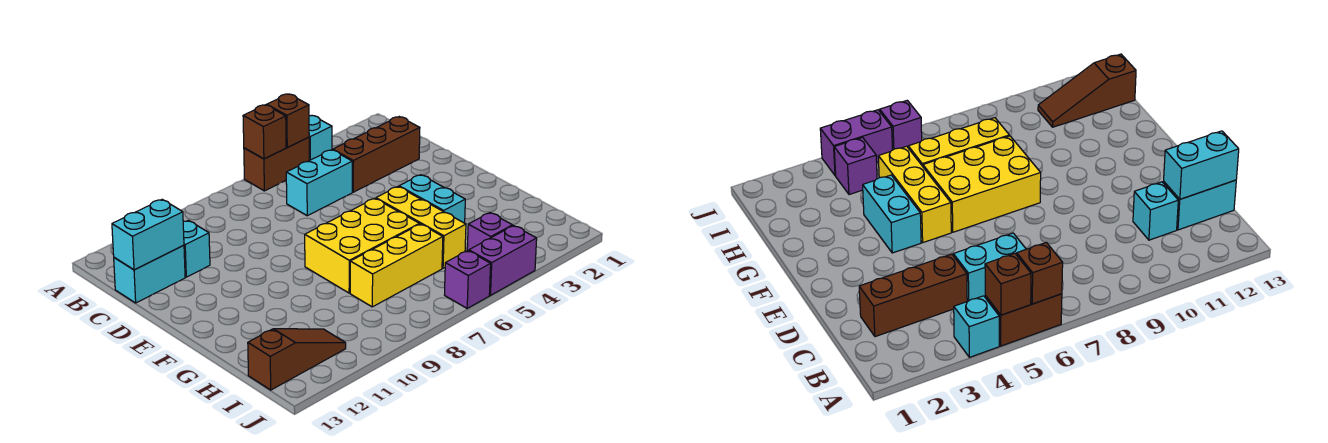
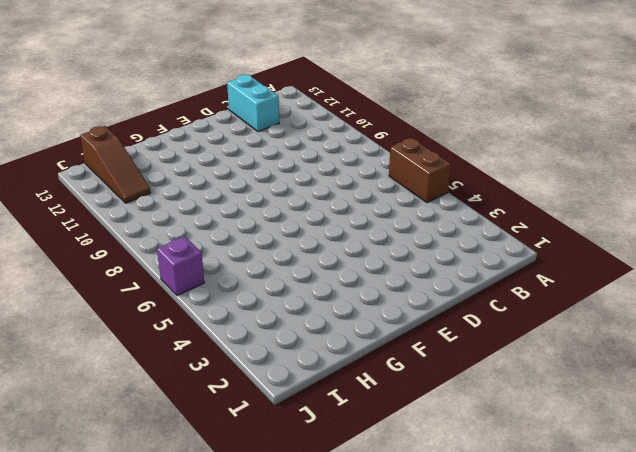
none -> cyan 1x1 brick [309,115,332,160]
none -> brown 1x3 brick [333,117,420,192]
none -> cyan 1x2 brick [286,150,352,216]

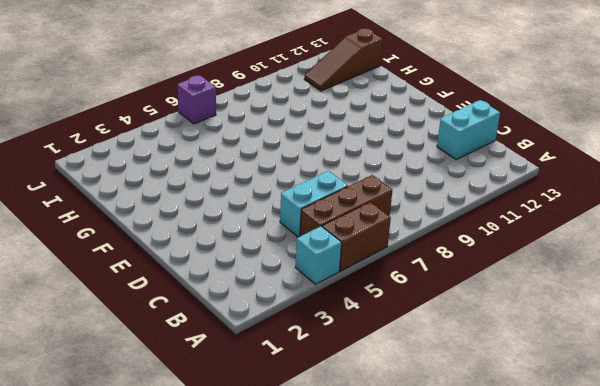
brown 1x3 brick [300,175,392,236] -> brown 1x3 brick moved to [333,117,420,192]
none -> cyan 1x1 brick [183,220,210,277]
none -> cyan 1x2 brick [399,175,465,223]
none -> yellow 1x3 brick [376,187,466,268]

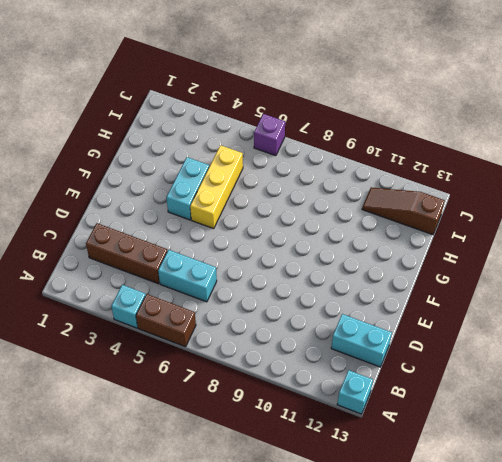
cyan 1x1 brick [337,370,373,414] -> cyan 1x1 brick moved to [183,220,210,277]
none -> yellow 2x3 brick [305,198,419,293]
none -> yellow 1x3 brick [350,224,443,307]
none -> purple 1x1 brick [467,213,513,251]

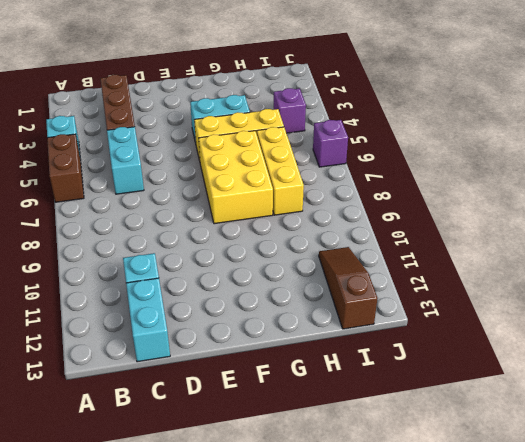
none -> purple 1x2 brick [469,226,537,295]
none -> brown 1x1 brick [267,94,309,147]
none -> brown 1x1 brick [243,105,286,159]

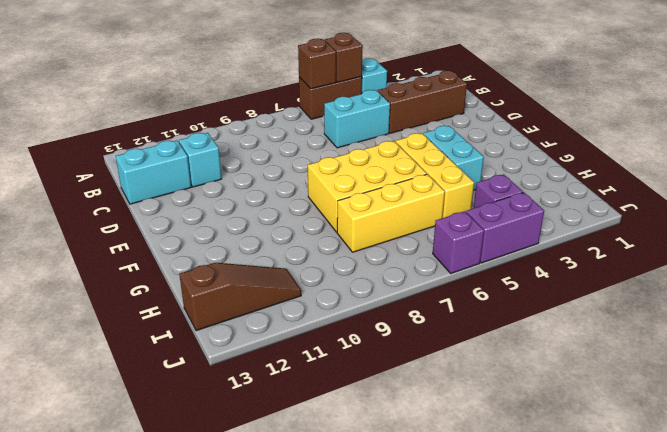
none -> cyan 1x2 brick [112,199,184,270]

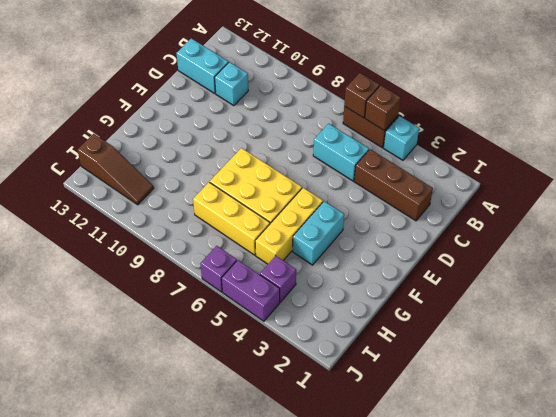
none -> cyan 1x2 brick [112,199,184,270]

